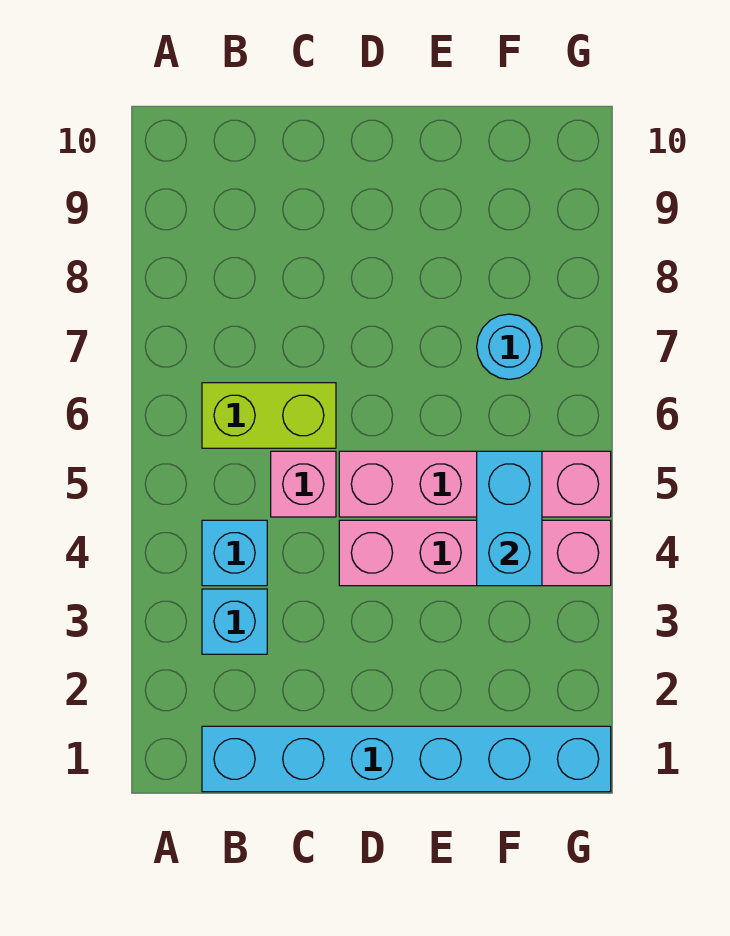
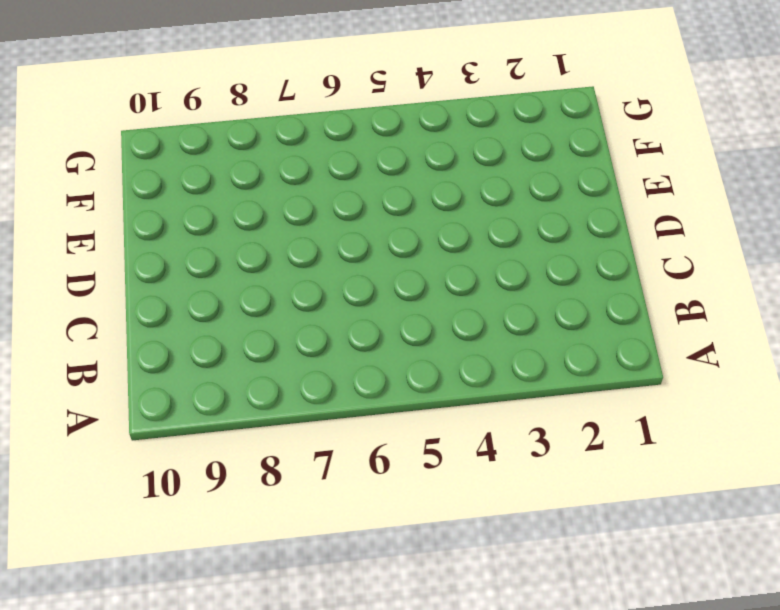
none -> cyan 1x6 brick [202,726,611,792]
none -> cyan 1x1 brick [202,589,267,654]

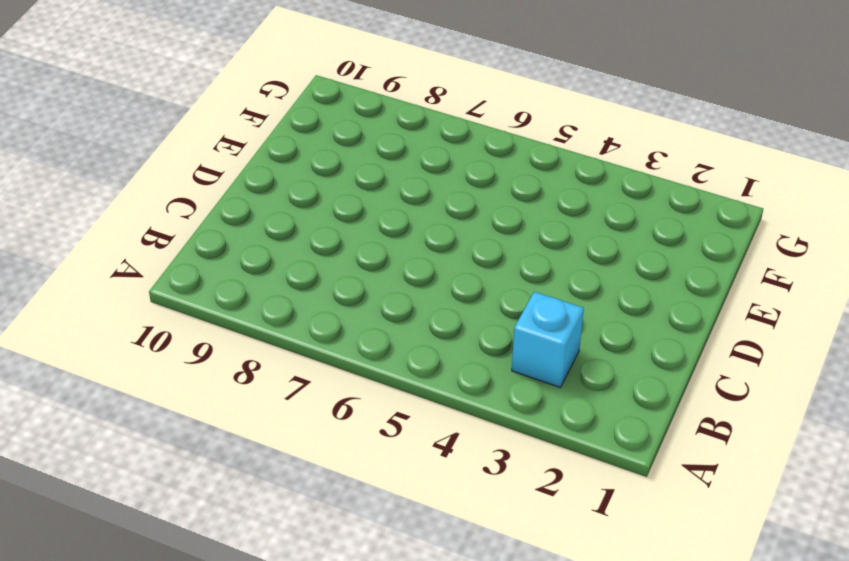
none -> cyan 1x6 brick [202,726,611,792]
none -> cyan 1x1 brick [202,520,267,586]

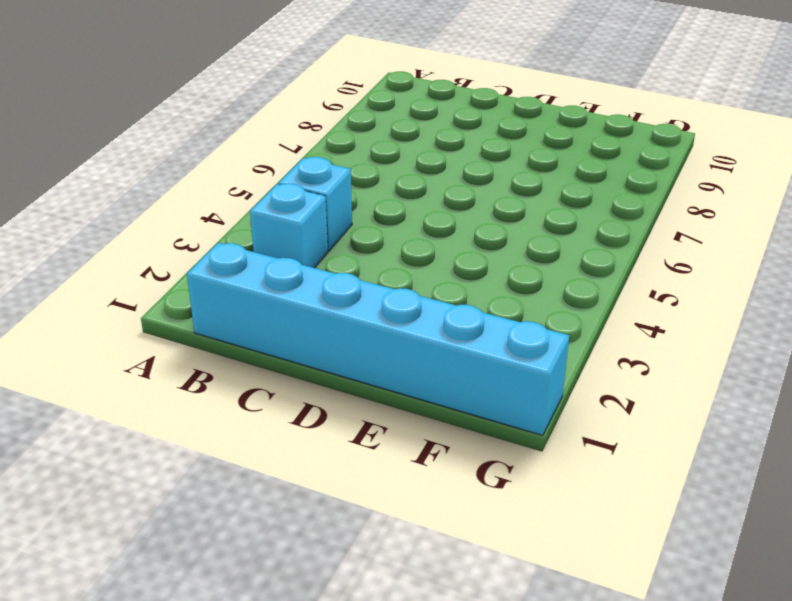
none -> lime 1x2 brick [202,383,336,448]
none -> pink 1x1 brick [271,451,336,517]

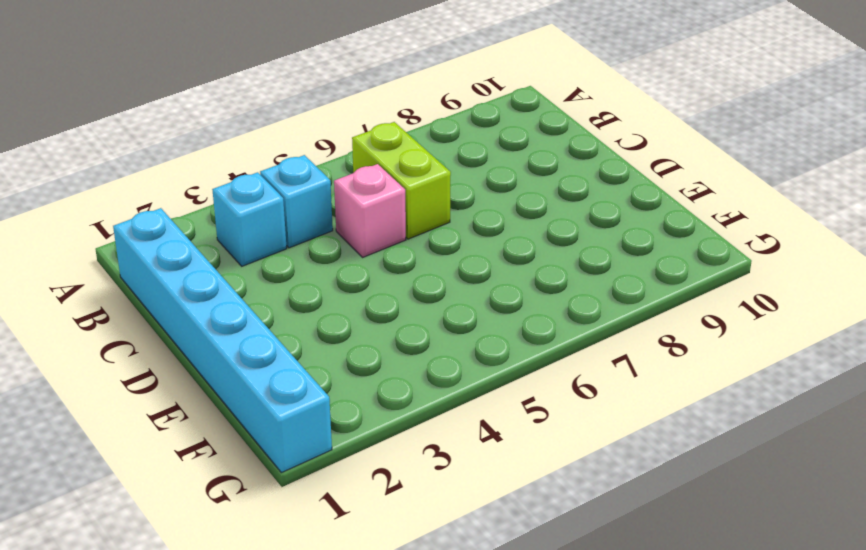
none -> pink 1x4 brick [339,520,611,586]
none -> pink 1x4 brick [339,451,611,517]

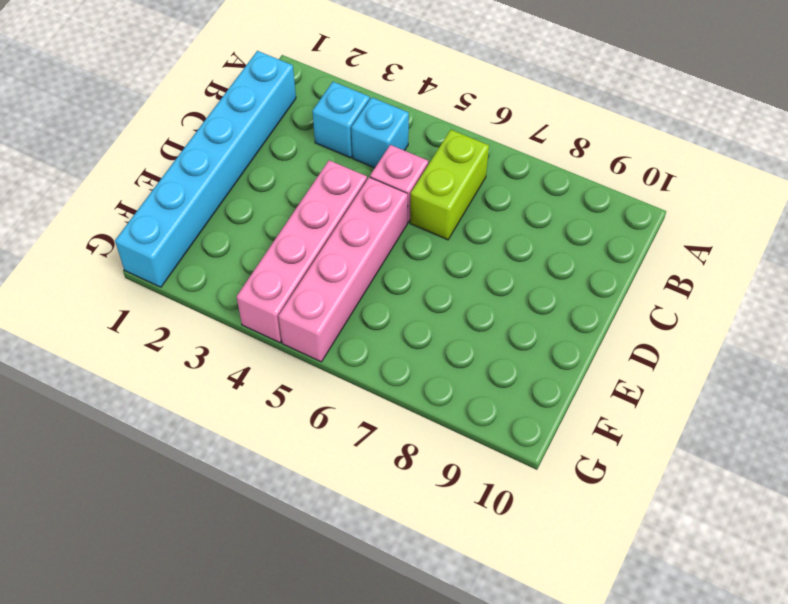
none -> cyan 1x1 round brick [477,314,542,379]
none -> cyan 1x2 brick [477,451,542,586]

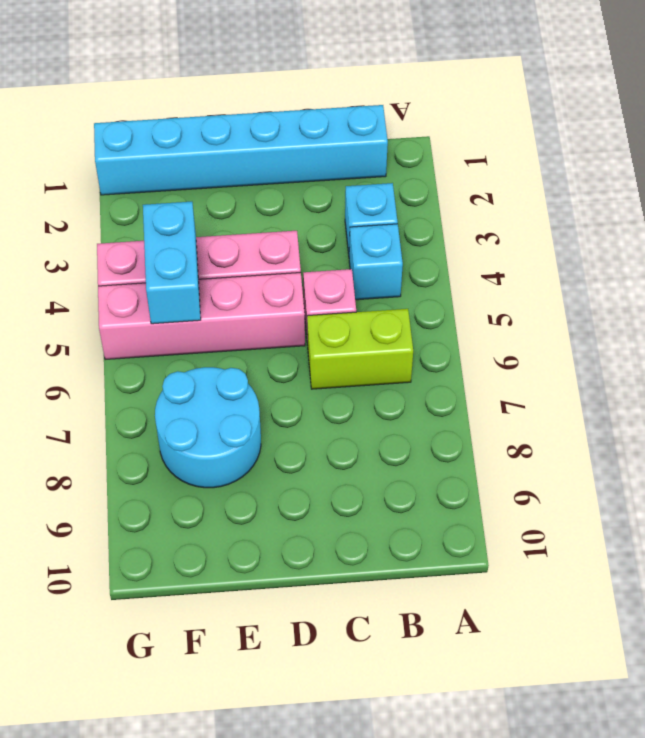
cyan 2x2 round brick [155,367,261,488] -> cyan 1x1 round brick [477,314,542,379]

